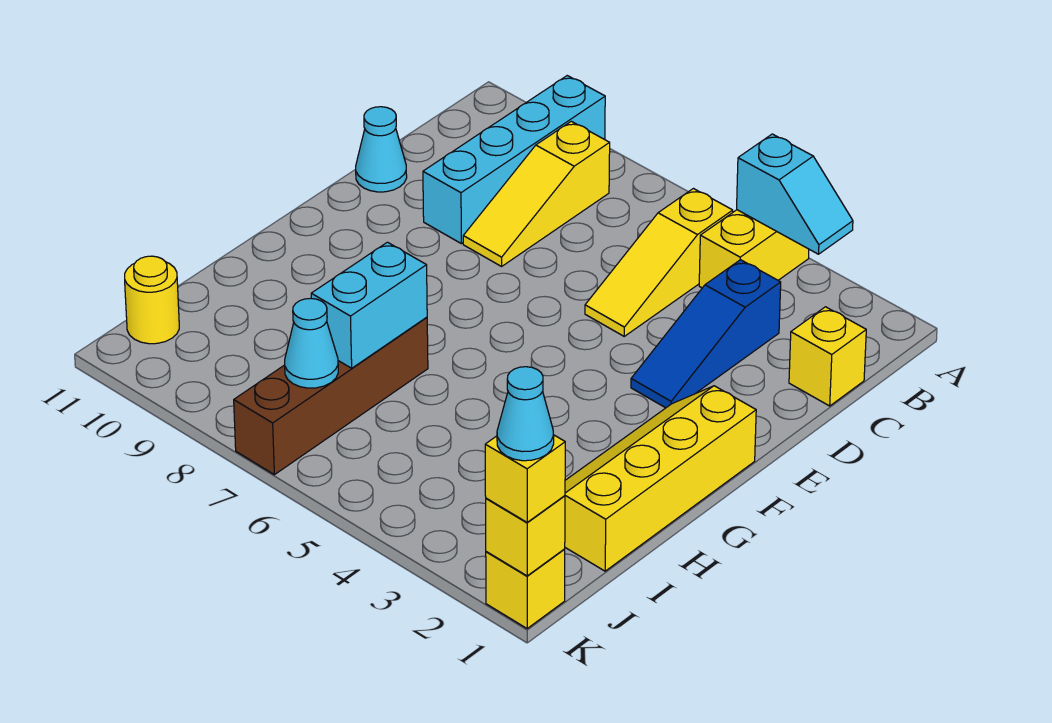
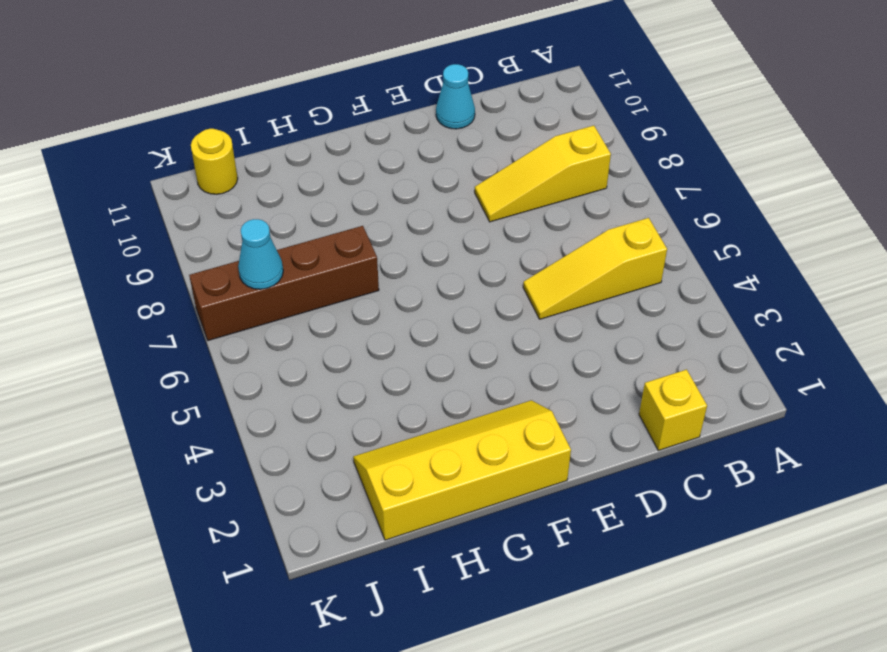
none -> yellow 1x2 brick [699,210,809,288]
none -> cyan 1x4 brick [423,76,605,244]
none -> blue 1x3 slope [631,260,781,408]

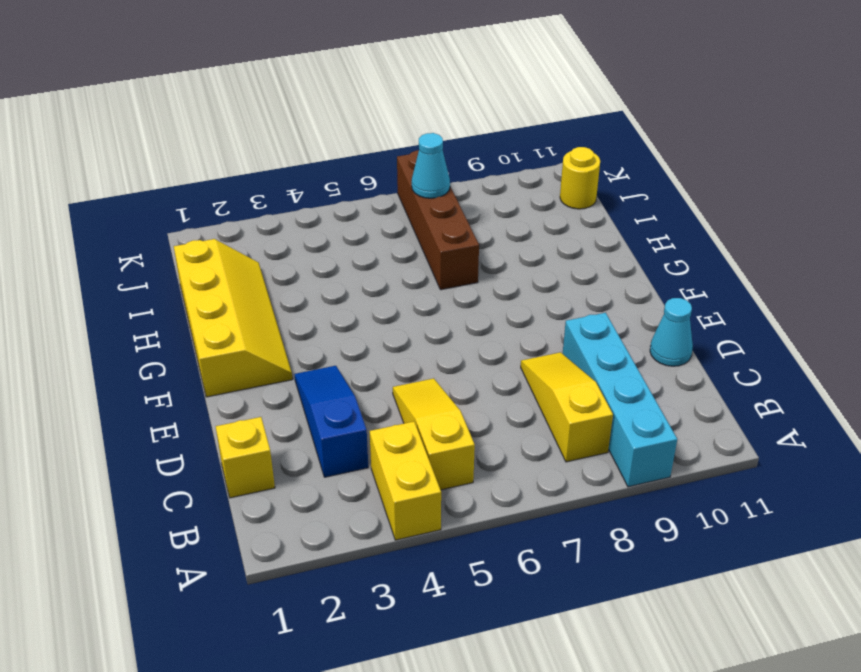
none -> yellow 1x1 brick [486,549,565,629]
none -> cyan 1x2 slope [737,134,853,254]
none -> cyan 1x2 brick [311,242,427,368]

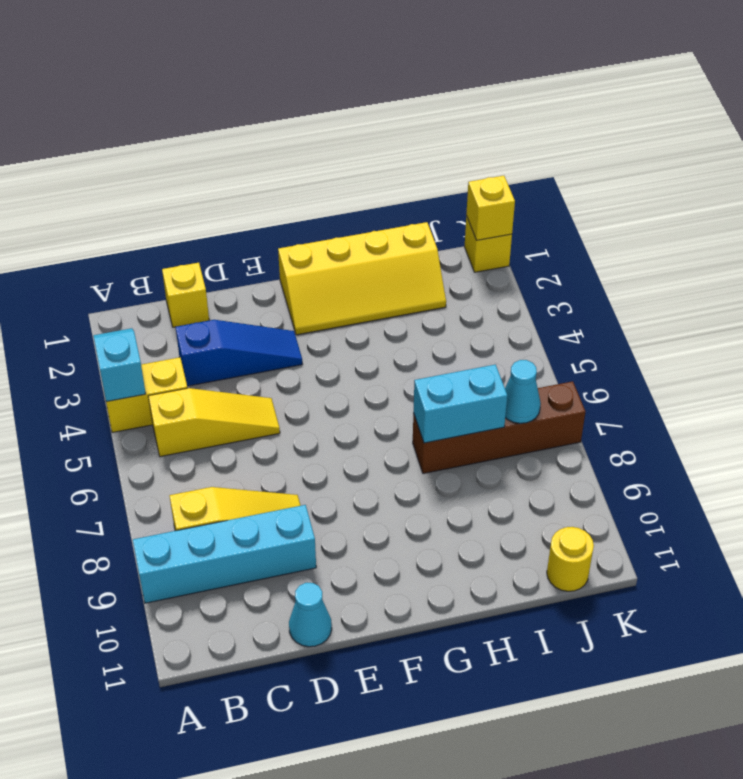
none -> yellow 1x1 brick [485,435,565,522]
none -> cyan 1x1 cone [497,367,554,461]

